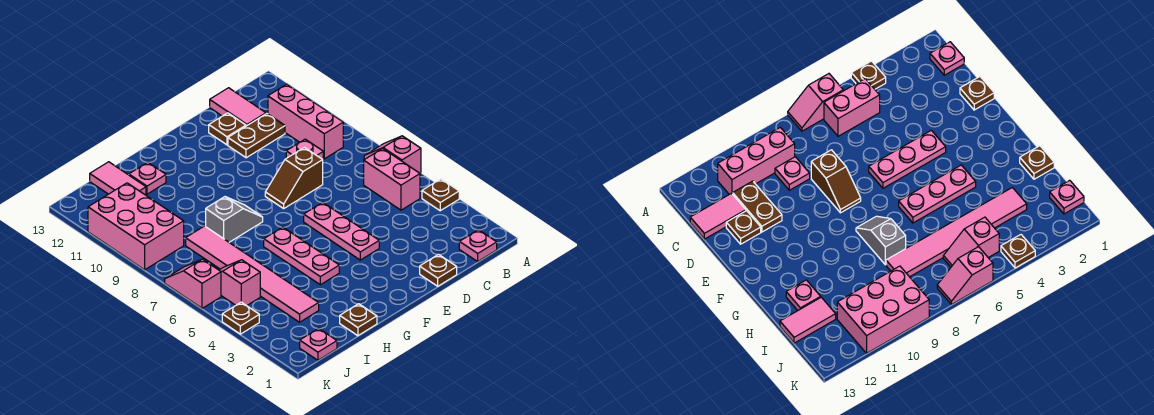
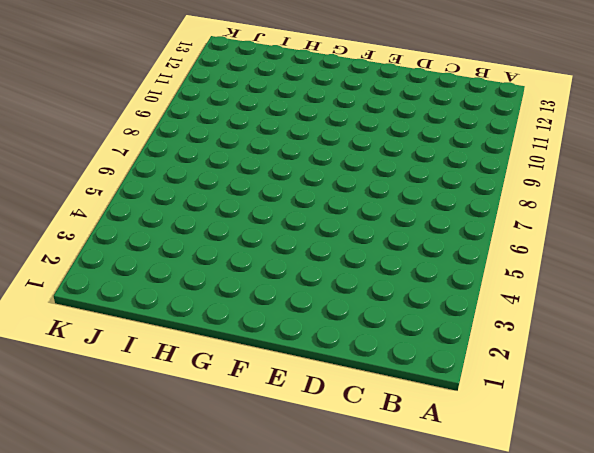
none -> brown 1x1 plate [422,179,459,211]
none -> pink 1x2 slope [364,136,421,174]
none -> pink 1x1 plate [459,230,497,261]

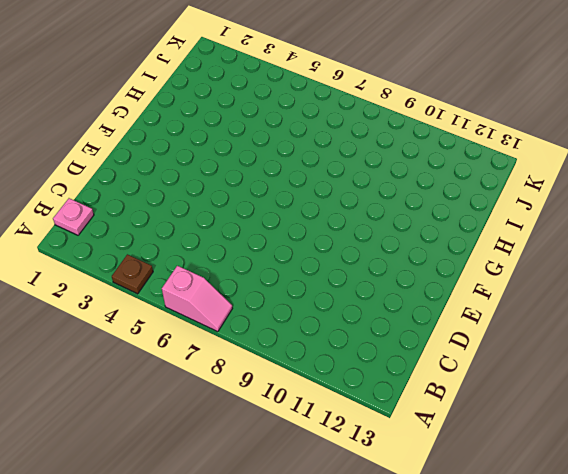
none -> pink 1x2 brick [364,149,420,210]
none -> pink 1x3 brick [268,84,343,159]
none -> pink 1x1 plate [286,139,323,160]

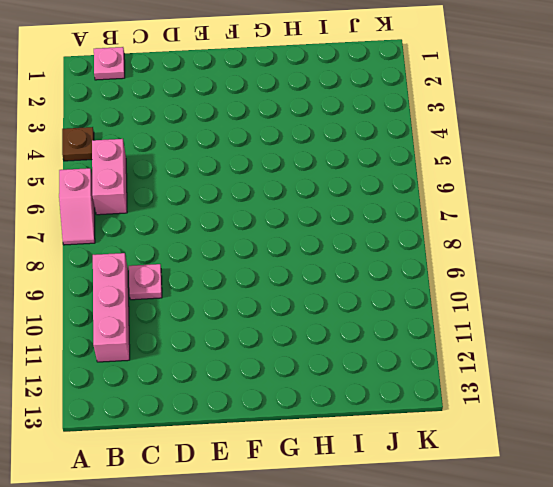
none -> brown 1x2 plate [228,114,285,158]
none -> pink 1x2 tile [210,88,266,126]
none -> brown 1x1 plate [420,254,457,286]

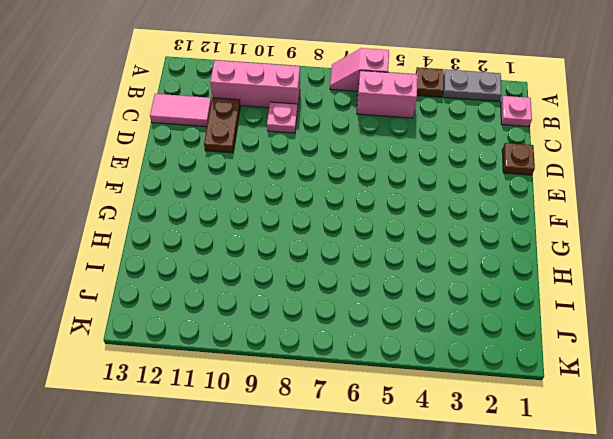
grey 1x2 plate [443,69,501,102] -> none
none -> brown 1x2 slope [265,148,323,209]
none -> brown 1x1 plate [209,113,246,145]
none -> pink 1x3 plate [304,203,379,260]

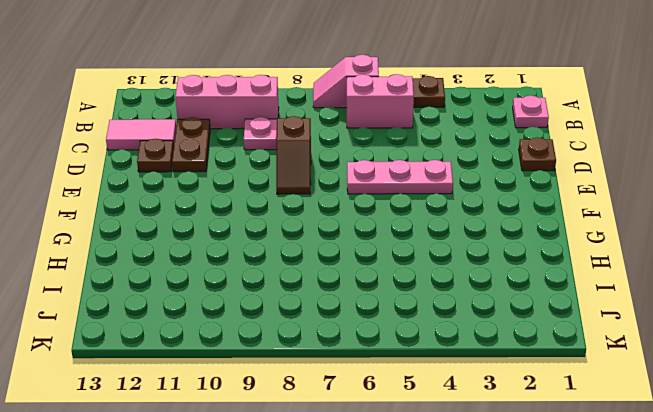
none -> pink 1x3 plate [264,227,339,285]
none -> grey 1x2 slope [205,197,263,242]
none -> brown 1x1 plate [340,304,377,336]

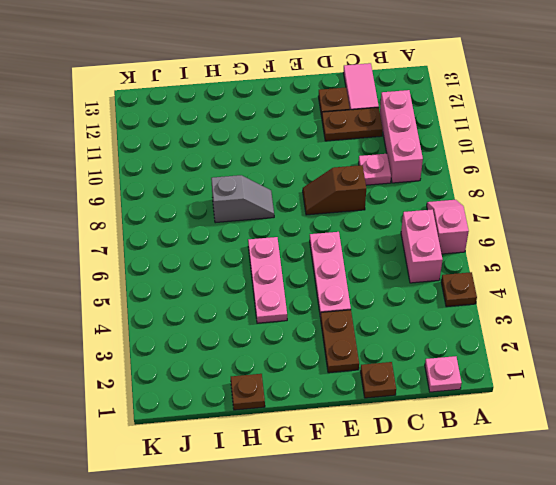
brown 1x2 plate [321,310,359,373] -> none
none -> pink 1x1 plate [129,162,166,194]
none -> pink 1x6 tile [186,226,319,322]
none -> pink 1x2 tile [90,162,146,195]

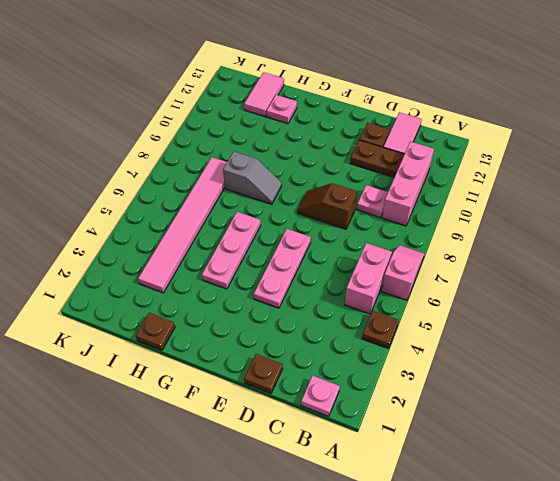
none -> pink 1x1 plate [300,328,337,360]
none -> pink 1x2 slope [219,260,260,306]
none -> pink 2x3 brick [88,183,184,270]

